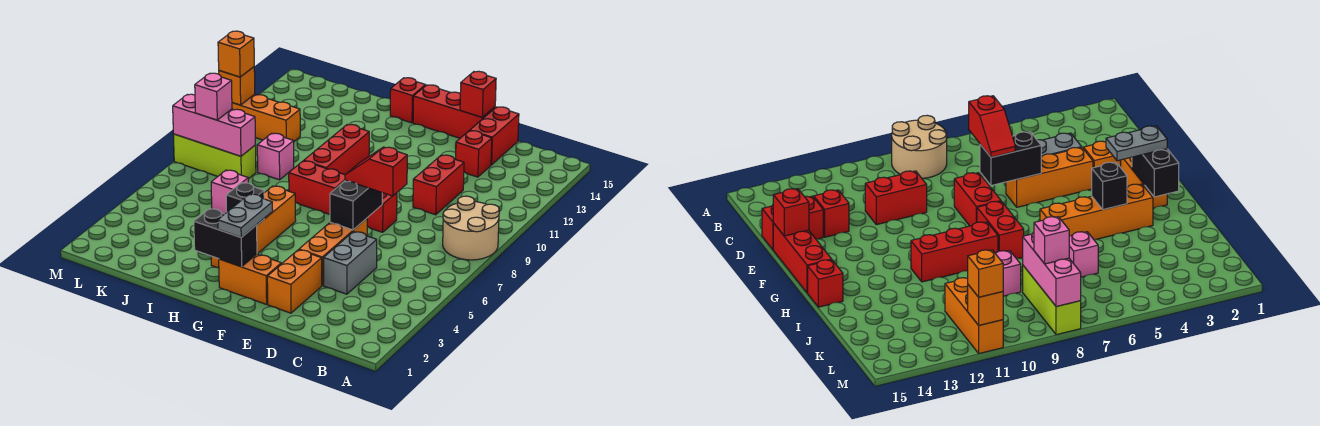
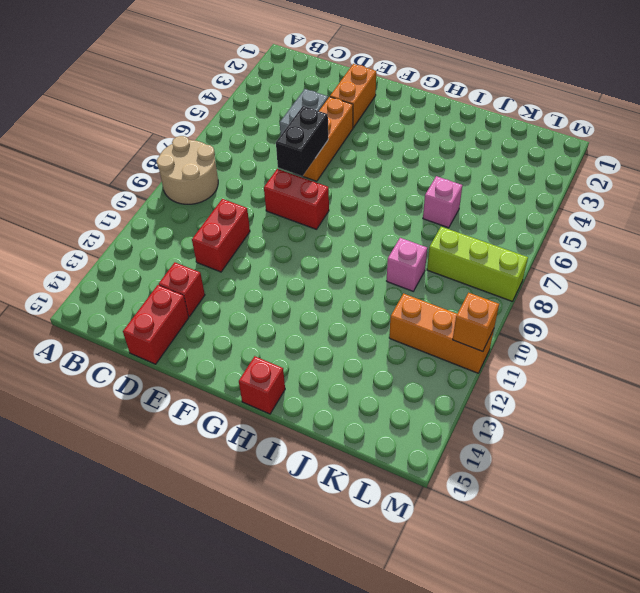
none -> red 1x3 brick [413,85,495,138]
none -> orange 1x2 brick [219,254,281,304]
none -> red 1x2 brick [289,161,345,214]

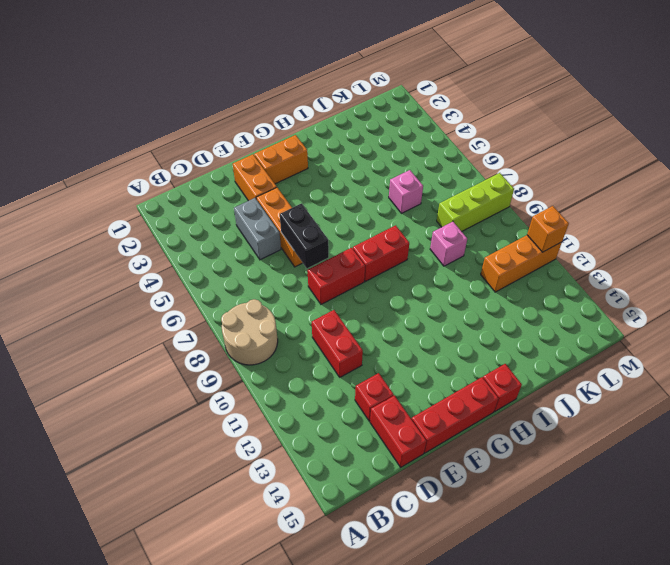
none -> orange 1x4 brick [211,186,296,268]
none -> red 1x3 brick [304,124,369,175]
none -> red 1x1 brick [460,71,496,117]

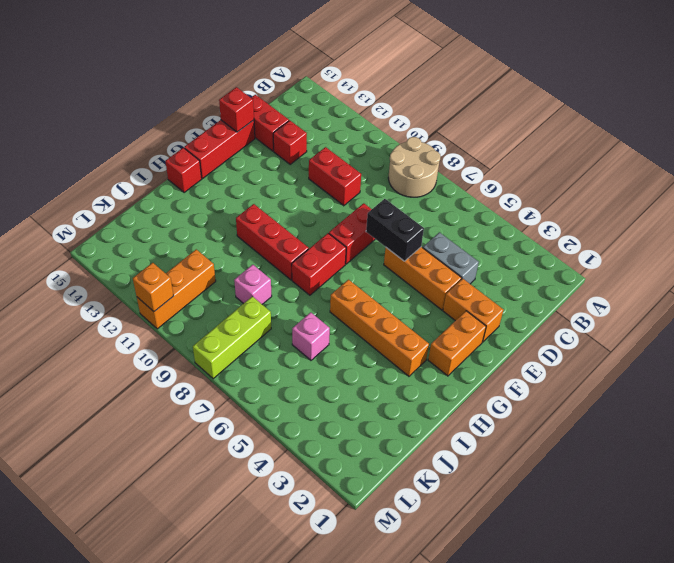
none -> black 1x2 brick [194,209,257,267]
none -> black 1x1 brick [226,183,264,225]
none -> pink 1x3 brick [173,94,255,156]

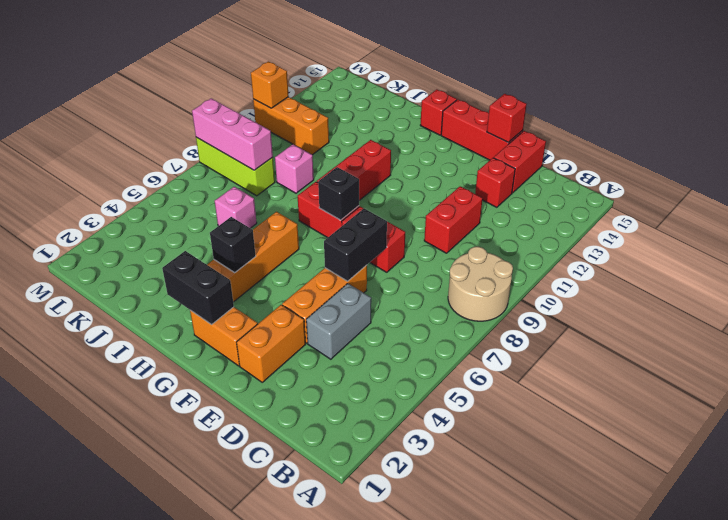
black 1x1 brick [318,167,359,220] -> none
none -> red 1x2 slope [345,147,407,196]
none -> grey 1x2 plate [218,194,273,237]
none -> pink 1x1 brick [195,73,232,120]

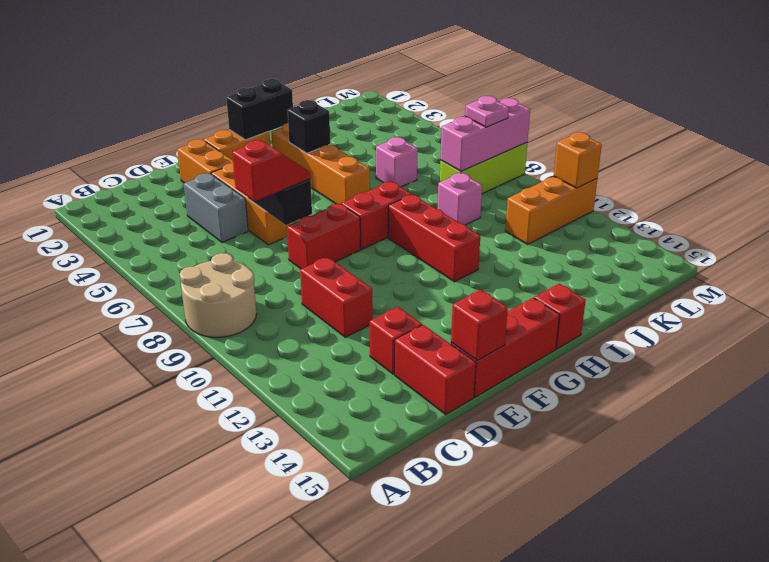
pink 1x1 plate [465,96,509,127] -> pink 1x1 brick [195,73,232,120]
none -> grey 1x2 plate [218,194,273,237]
none -> orange 1x1 brick [218,31,254,77]

